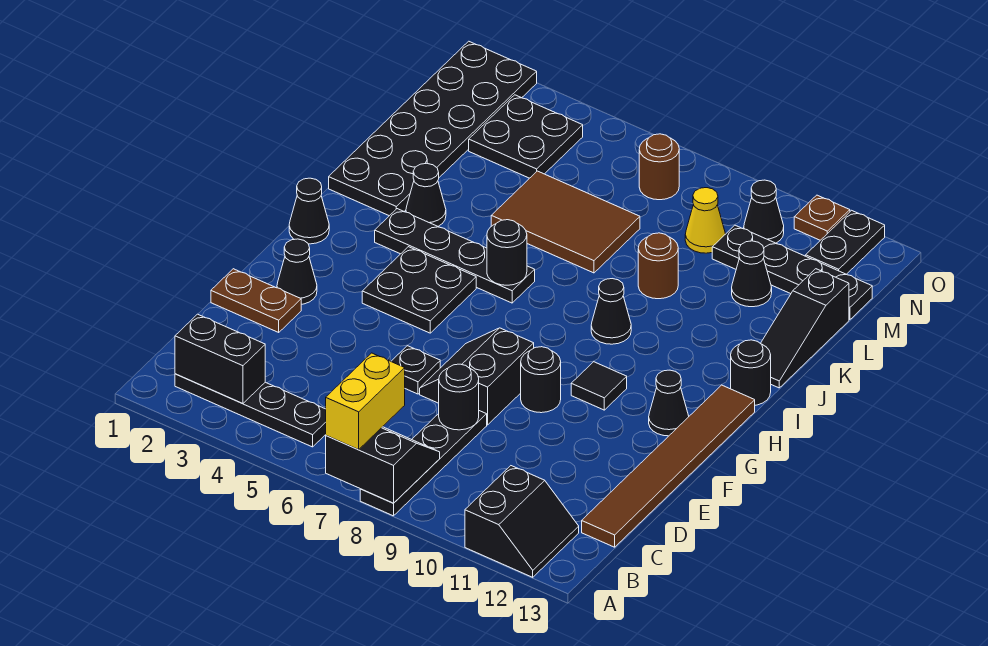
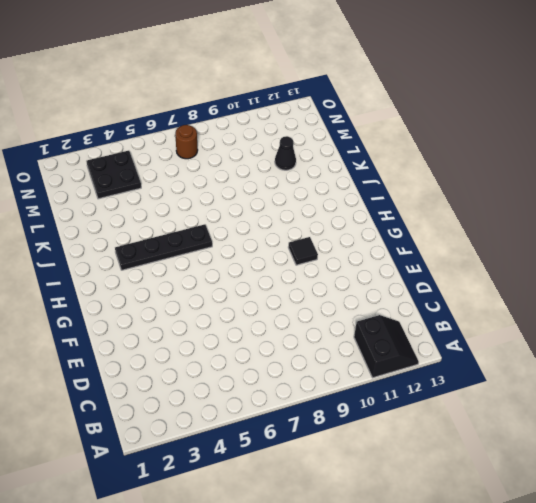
none -> black 1x4 plate [360,411,487,516]
none -> black 1x4 plate [175,374,326,447]
none -> brown 1x6 tile [582,385,755,547]
none -> brown 1x2 plate [211,269,301,332]

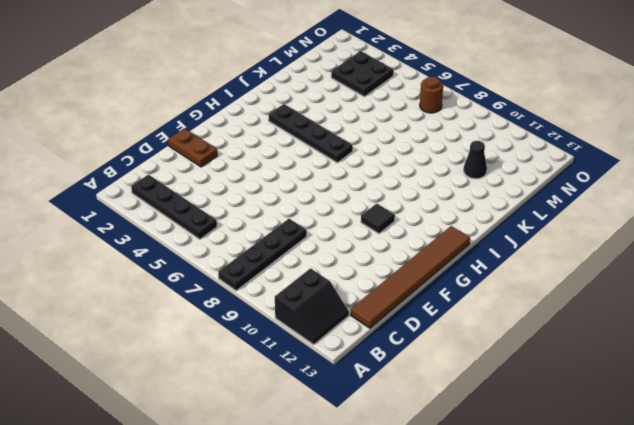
none -> black 1x1 plate [391,346,440,394]
none -> black 2x2 slope [420,328,534,425]
none -> black 1x1 cone [277,239,317,304]
none -> black 1x1 round brick [521,347,561,413]

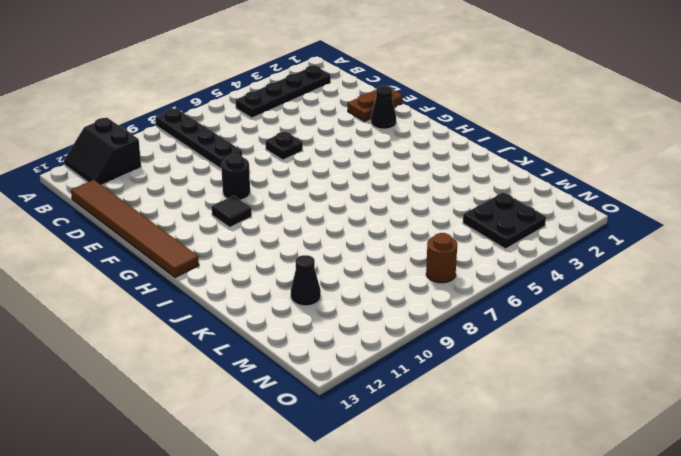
none -> black 2x2 slope [420,328,534,425]
none -> black 2x2 plate [362,247,476,333]
none -> black 1x1 cone [649,370,689,436]
none -> black 1x1 cone [289,178,329,244]

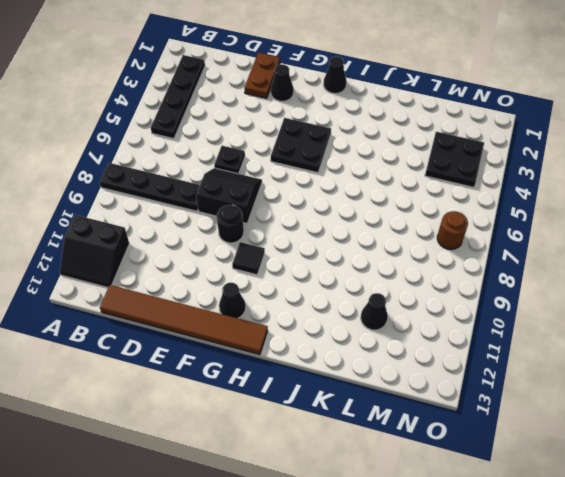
none -> black 1x4 plate [375,209,535,303]
none -> black 1x1 cone [591,279,631,344]
none -> black 1x1 round brick [731,340,771,405]
none -> black 2x6 plate [329,41,537,216]

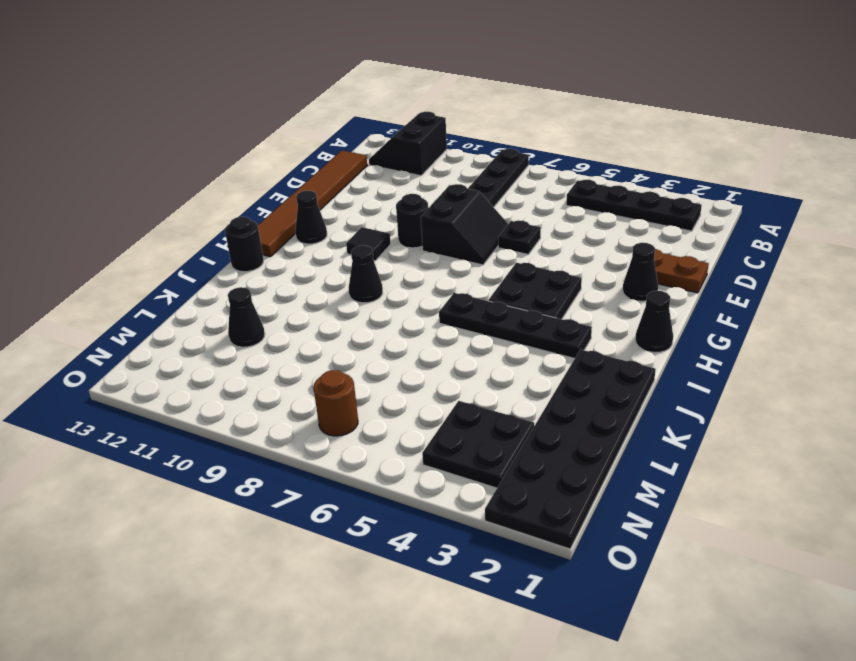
none -> black 1x1 cone [406,163,446,226]
none -> black 1x3 slope [760,269,849,388]
none -> brown 2x3 tile [491,171,640,273]
none -> brown 1x1 round brick [638,233,678,299]

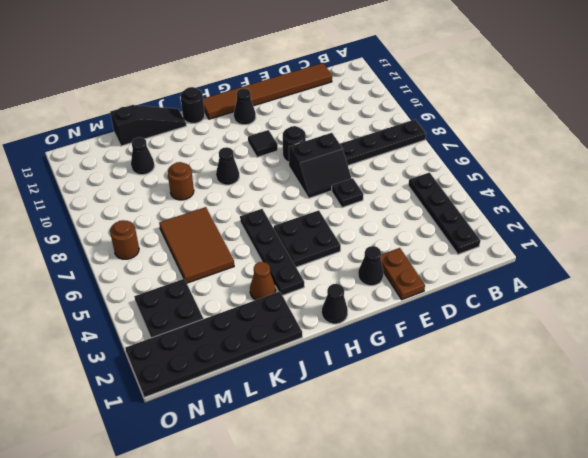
brown 1x1 cone [250,262,276,300] -> black 1x1 cone [406,163,446,226]
none -> black 2x2 slope [465,466,579,577]
none -> yellow 1x1 cone [685,188,725,253]
none -> black 1x4 plate [712,225,872,320]
none -> black 1x1 cone [744,180,784,243]

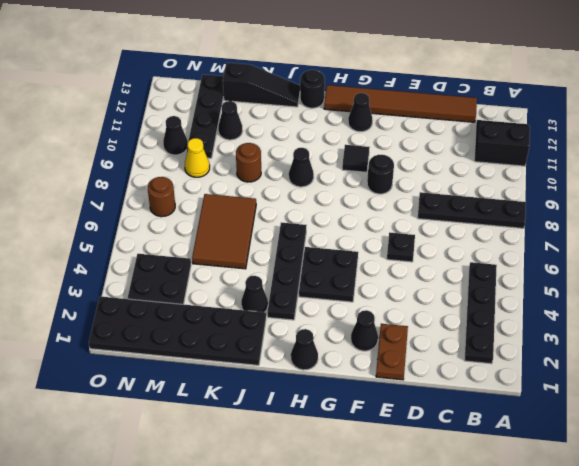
none -> black 2x2 slope [420,328,534,425]
none -> black 1x2 plate [806,210,885,274]
none -> brown 1x1 plate [794,195,850,240]
none -> black 2x2 slope [326,427,440,503]

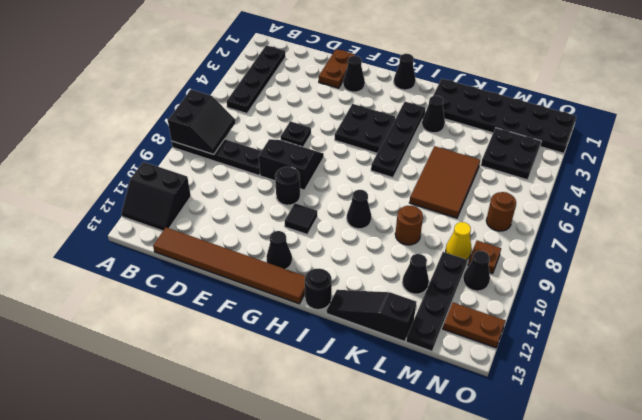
brown 1x1 plate [468,241,501,273] -> brown 1x1 plate moved to [794,195,850,240]
brown 1x2 plate [443,302,505,348] -> black 1x2 plate [806,210,885,274]
none -> black 1x2 brick [175,314,265,404]
none -> black 1x1 round brick [439,364,479,430]
none -> black 1x1 round brick [487,220,527,285]
none -> yellow 1x2 brick [326,353,405,450]

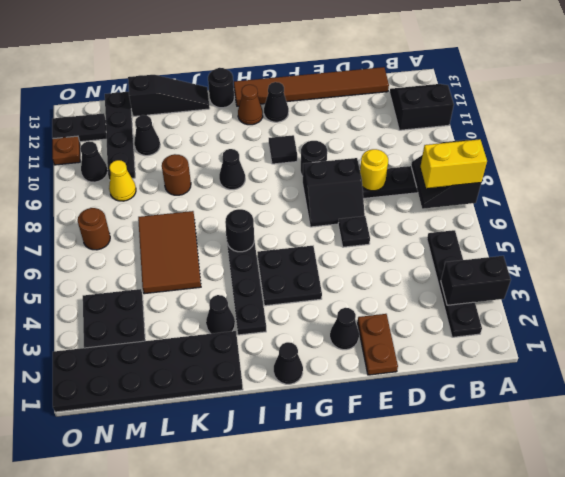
black 1x2 brick [441,256,511,305] -> black 1x2 brick turned to [175,314,265,404]
yellow 1x1 round brick [360,149,388,191] -> black 1x1 round brick [439,364,479,430]
brown 1x1 cone [238,85,263,125] -> none

